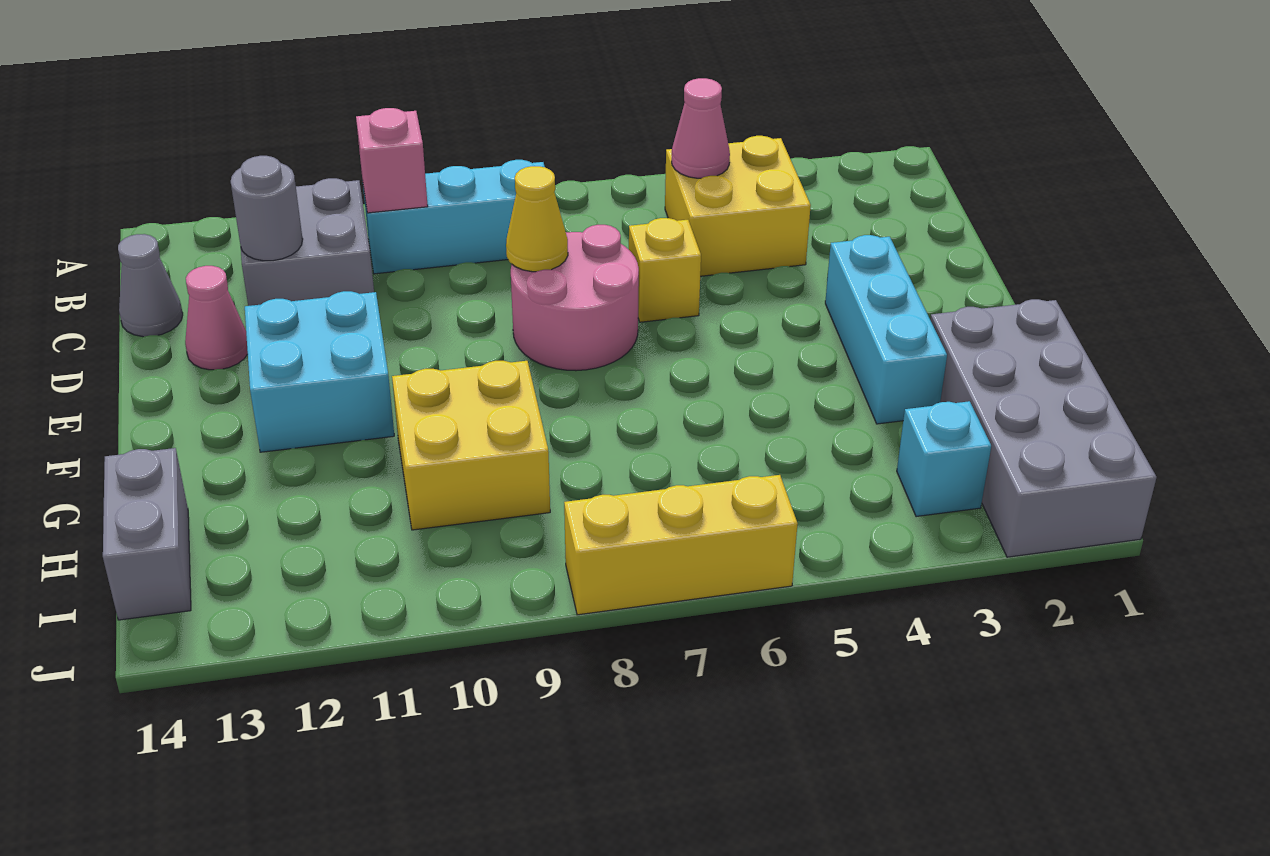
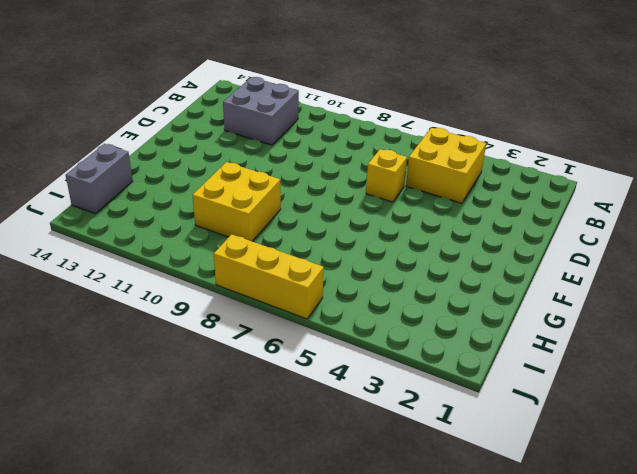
none -> cyan 1x3 brick [363,160,545,274]
none -> grey 1x1 cone [118,234,183,337]
none -> pink 2x2 round brick [511,225,639,371]

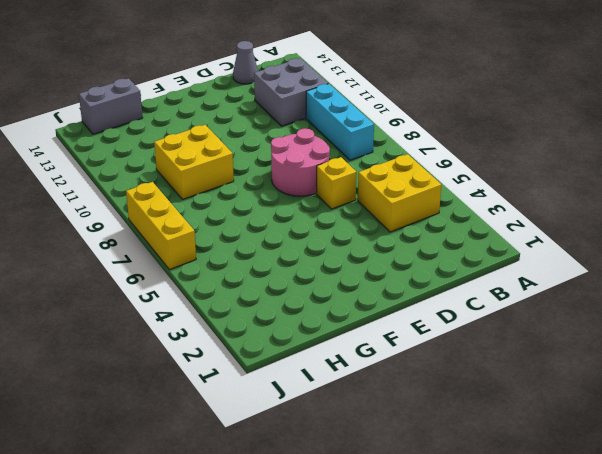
none -> pink 1x1 cone [185,266,248,370]
none -> cyan 1x3 brick [825,235,947,424]
none -> cyan 2x2 brick [245,291,394,452]

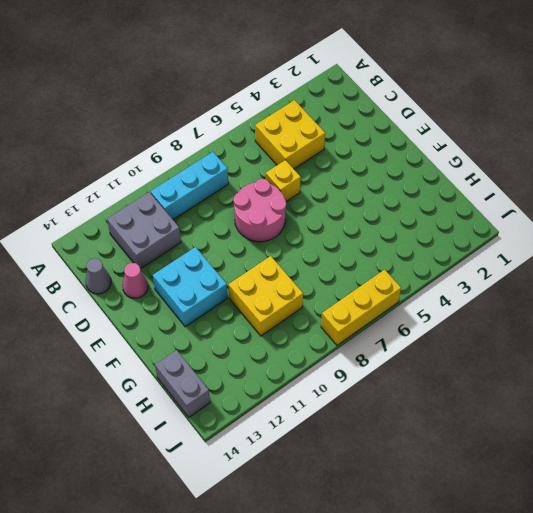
none -> cyan 1x3 brick [825,235,947,424]
none -> grey 2x4 brick [930,299,1157,557]
none -> cyan 1x1 brick [897,401,991,517]

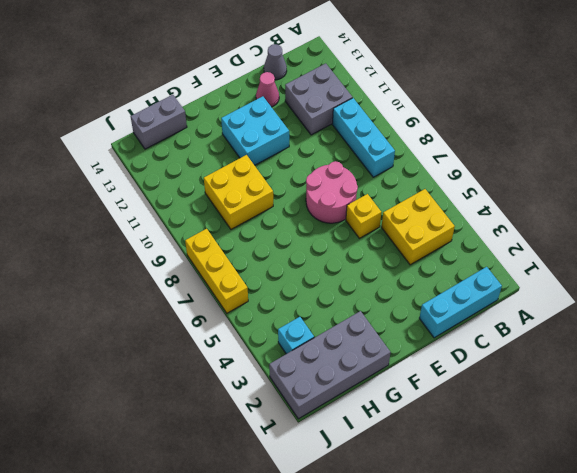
cyan 1x3 brick [419,267,502,338] -> cyan 1x3 brick moved to [825,235,947,424]
none -> pink 1x1 cone [672,78,730,178]
none -> pink 1x1 brick [356,108,428,213]
none -> grey 1x1 round brick [231,156,303,261]

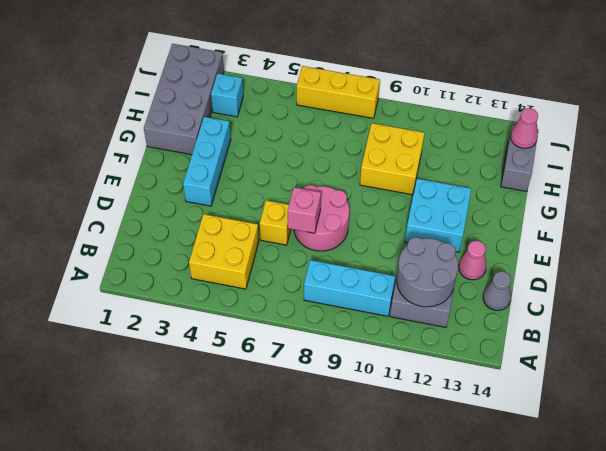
grey 2x2 round brick [397,237,458,307] -> grey 1x1 round brick [231,156,303,261]
pink 1x1 brick [288,187,321,233] -> pink 1x1 brick moved to [356,108,428,213]
pink 1x1 cone [511,108,538,148] -> pink 1x1 cone moved to [672,78,730,178]
none -> yellow 1x1 cone [506,166,568,272]

